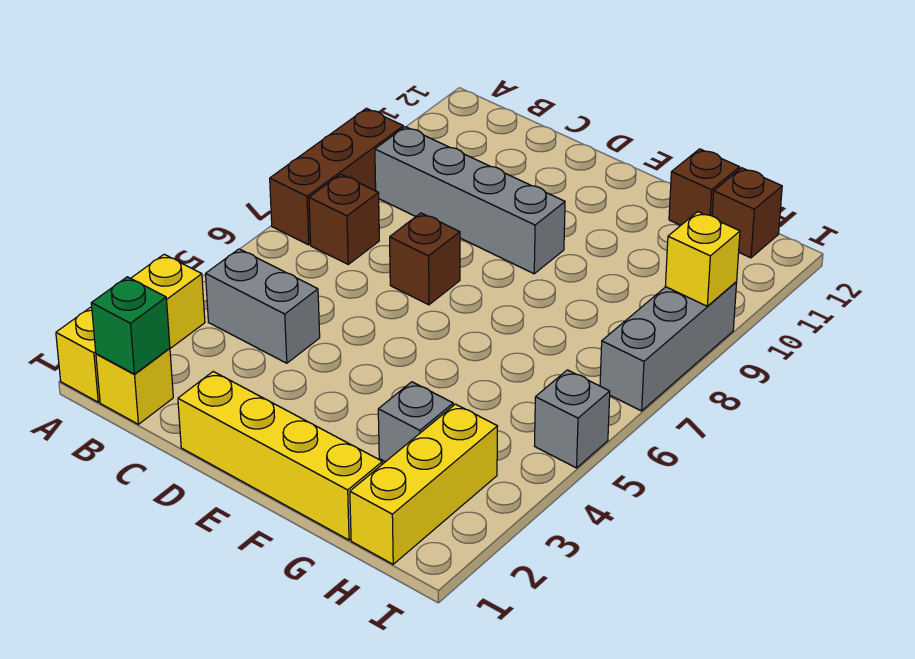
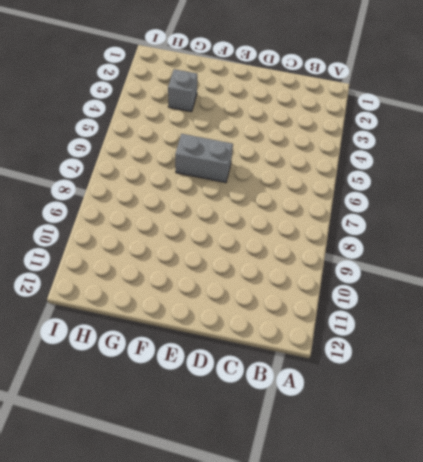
grey 1x2 brick [175,134,233,182] -> grey 1x2 brick moved to [206,249,320,363]
none -> yellow 1x3 brick [56,254,205,402]
none -> brown 1x3 brick [270,108,403,245]
none -> yellow 1x1 brick [96,348,173,424]

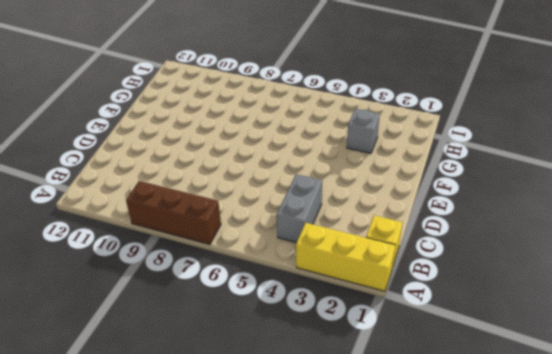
none -> brown 1x1 brick [309,174,379,264]
none -> grey 1x4 brick [375,127,565,274]
none -> yellow 1x4 brick [178,372,382,540]

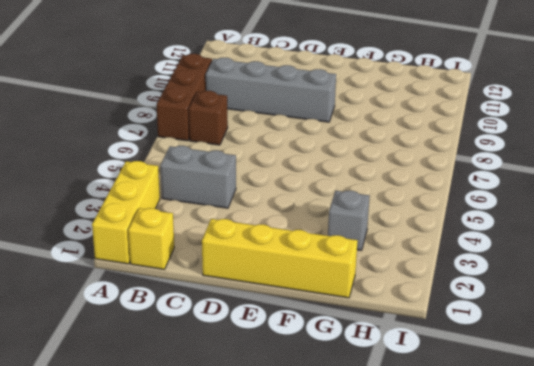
none -> brown 1x1 brick [390,213,460,305]
none -> brown 1x1 brick [669,149,740,226]
none -> yellow 1x3 brick [350,404,497,564]

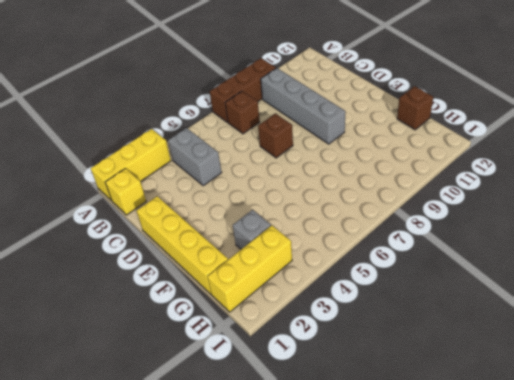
none -> brown 1x1 brick [712,168,782,258]
none -> grey 1x1 brick [535,370,610,468]
none -> grey 1x3 brick [600,282,737,411]

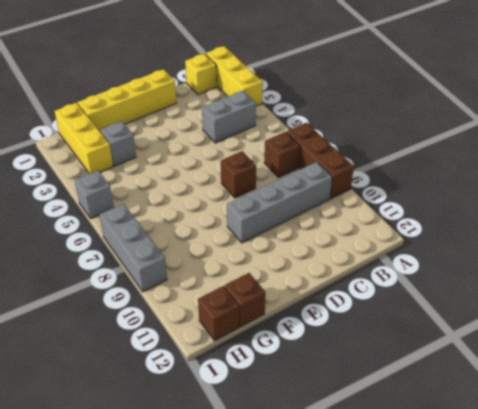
none -> green 1x1 brick [91,277,170,374]
none -> yellow 1x1 brick [665,212,740,306]

